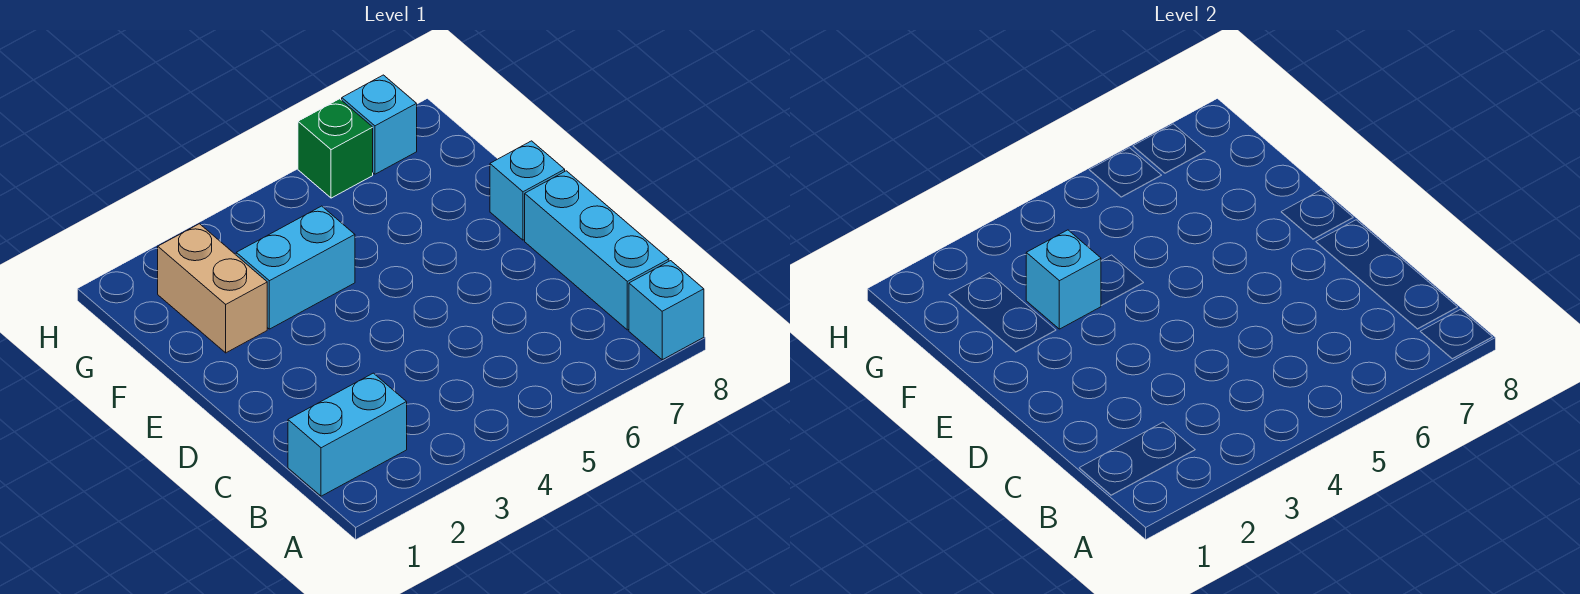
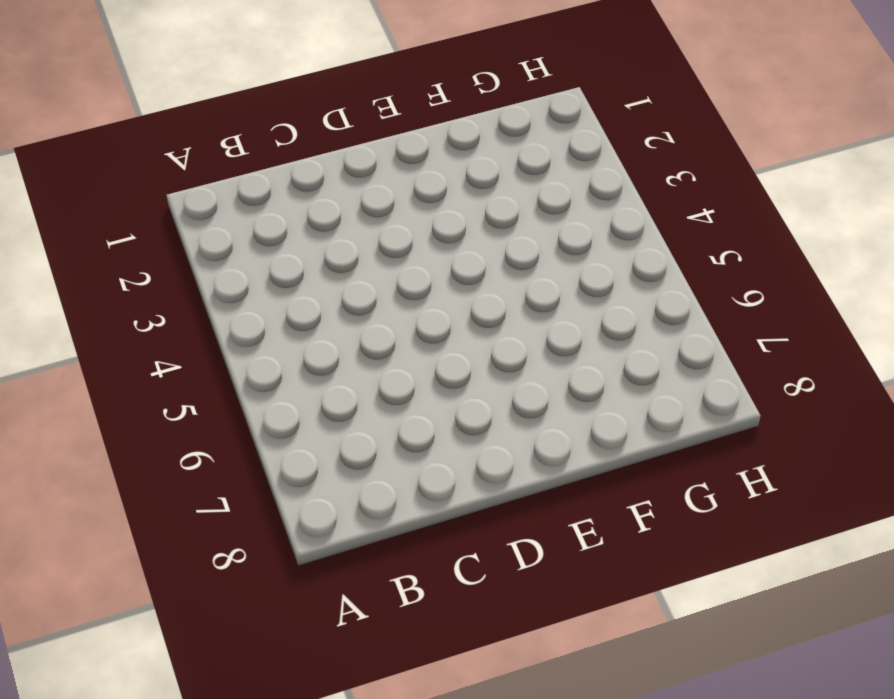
none -> cyan 1x1 brick [629,261,704,360]
none -> cyan 1x2 brick [288,373,407,496]

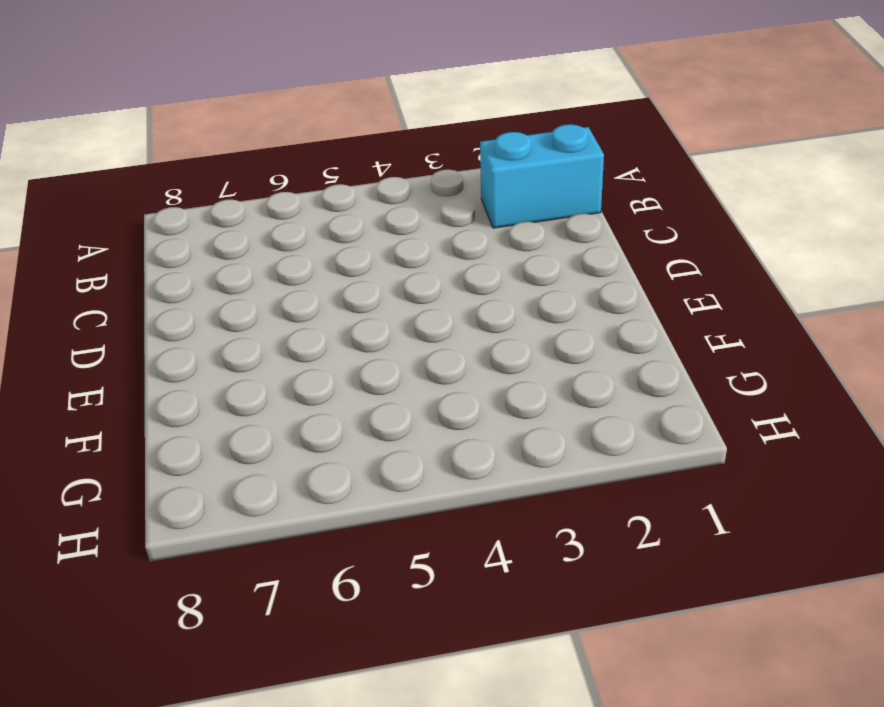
none -> cyan 1x1 brick [629,261,704,360]
none -> cyan 1x3 brick [525,171,669,330]

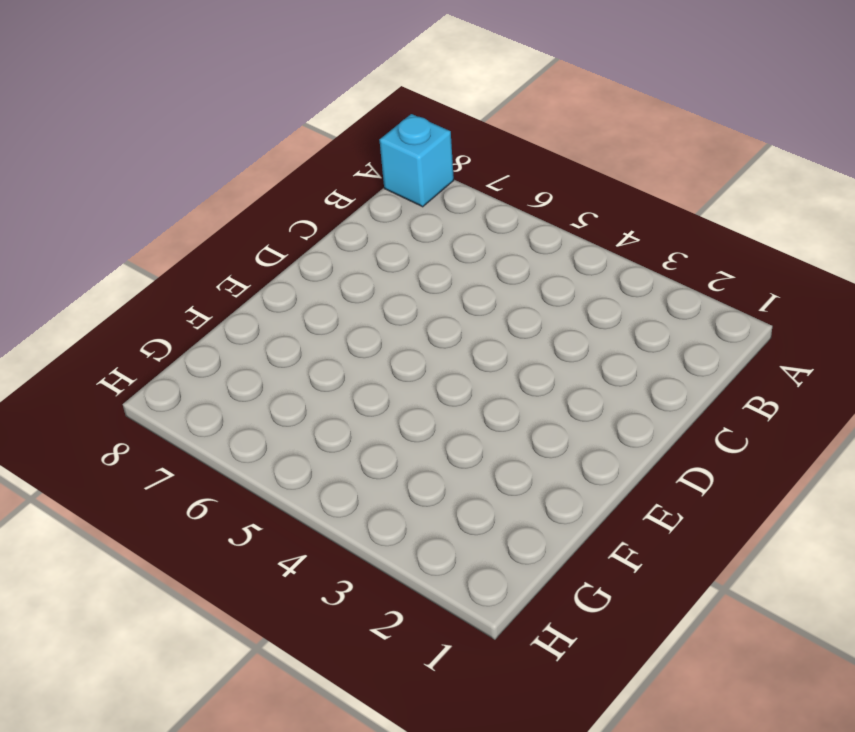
none -> cyan 1x2 brick [288,373,407,496]
none -> cyan 1x3 brick [525,171,669,330]

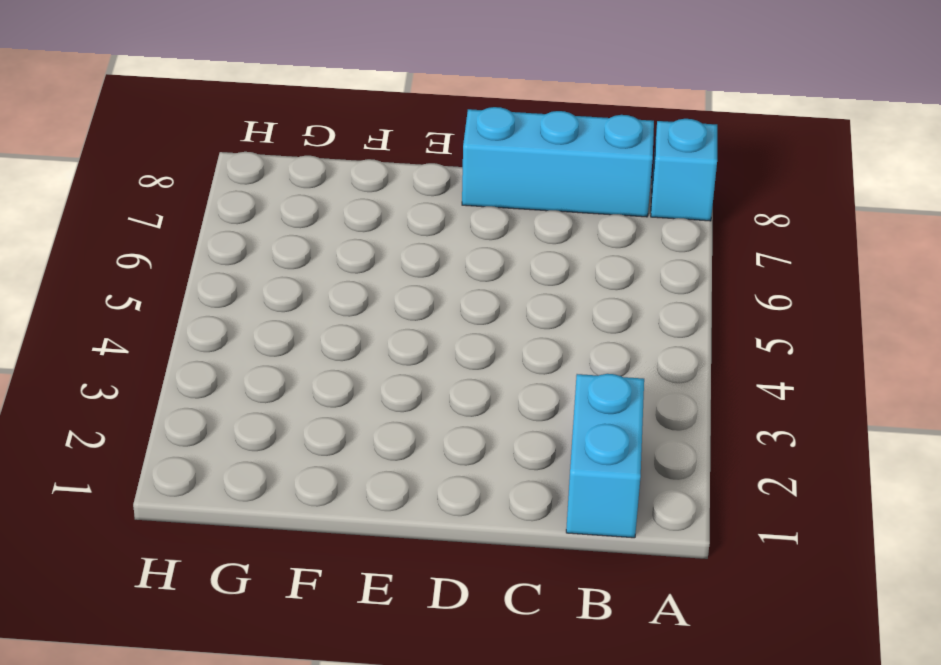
none -> cyan 1x1 brick [490,141,565,240]
none -> tan 1x2 brick [158,224,267,353]

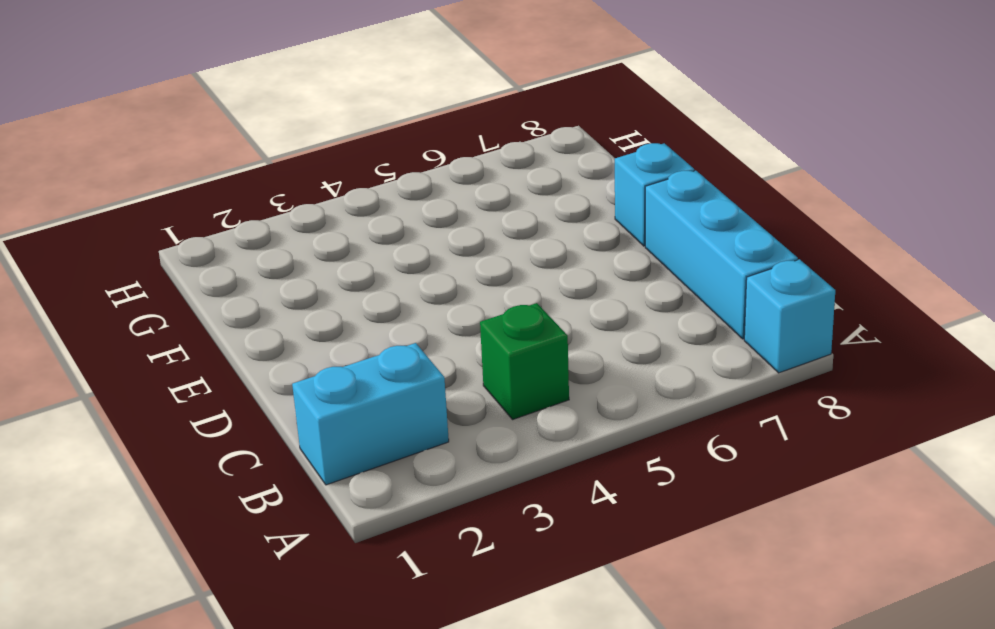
green 1x1 brick [480,303,569,419] -> green 1x1 brick moved to [298,99,373,198]
none -> tan 1x2 brick [158,224,267,353]
none -> cyan 1x2 brick [236,206,355,329]

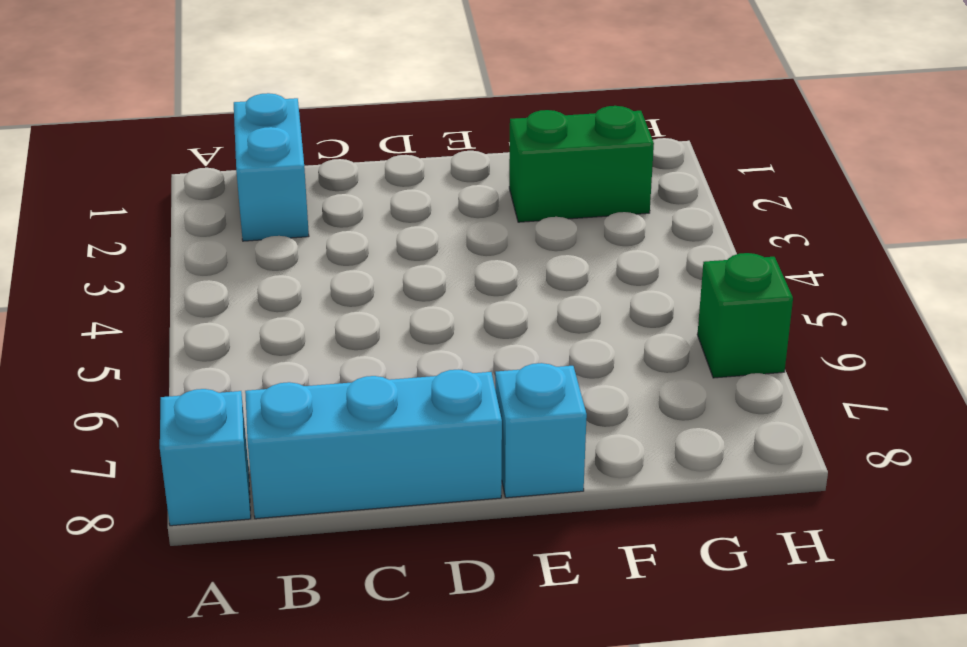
green 1x2 brick [509,106,654,222] -> tan 1x2 brick [158,224,267,353]
none -> cyan 1x2 brick [236,206,355,329]
none -> cyan 1x1 brick [342,75,417,174]

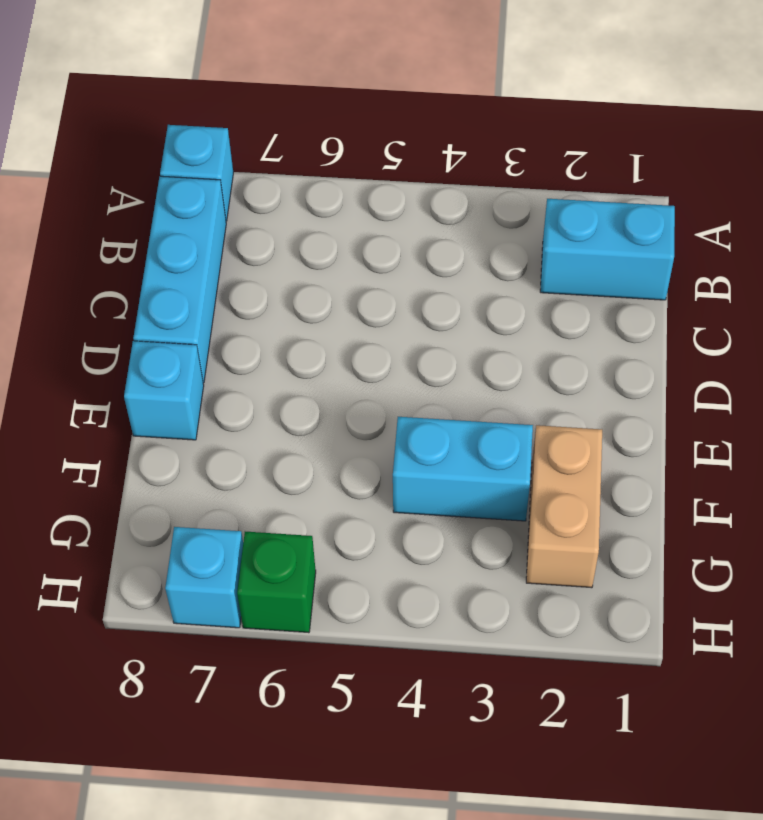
none -> cyan 1x1 brick [1026,230,1101,329]

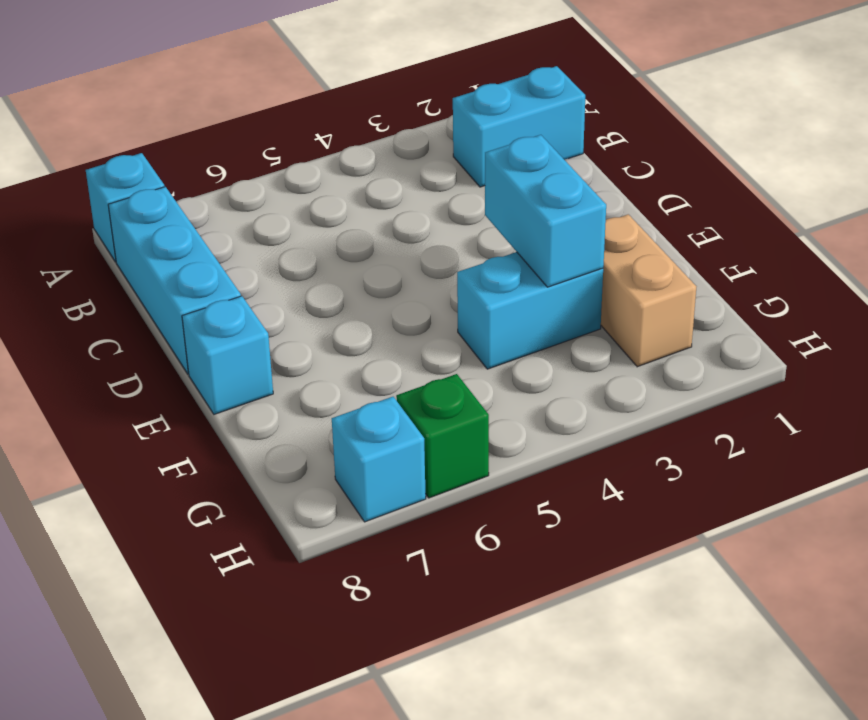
cyan 1x2 brick [485,135,606,287] -> cyan 1x1 brick [1026,230,1101,329]

